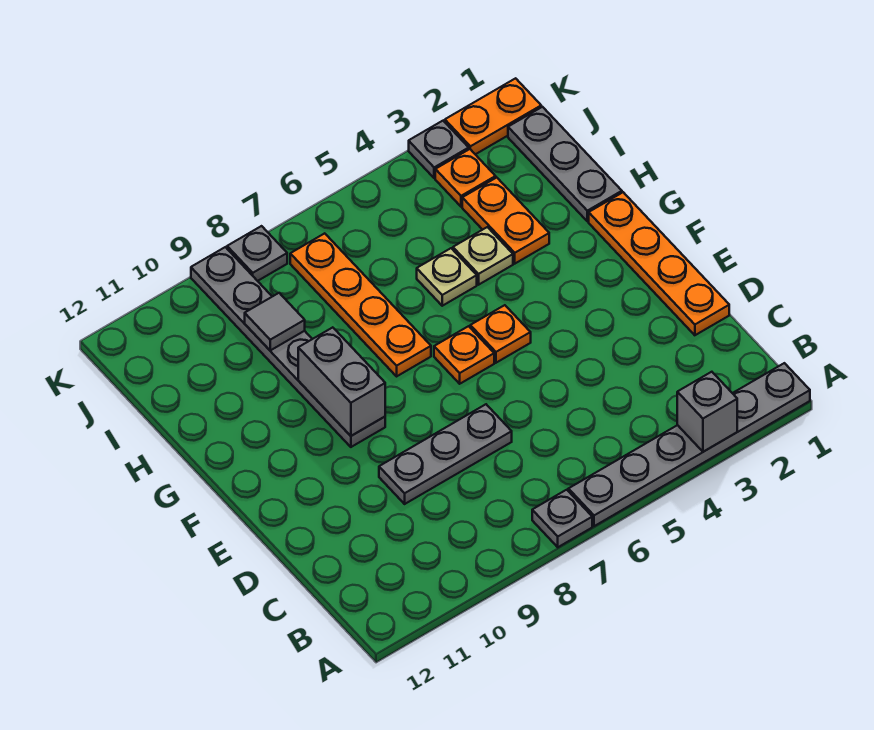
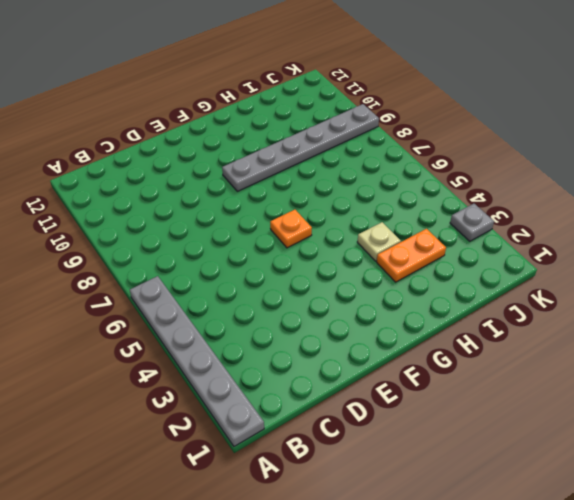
none -> grey 1x1 plate [532,490,592,547]
none -> orange 1x4 plate [589,192,729,335]
none -> grey 1x3 plate [379,404,512,504]

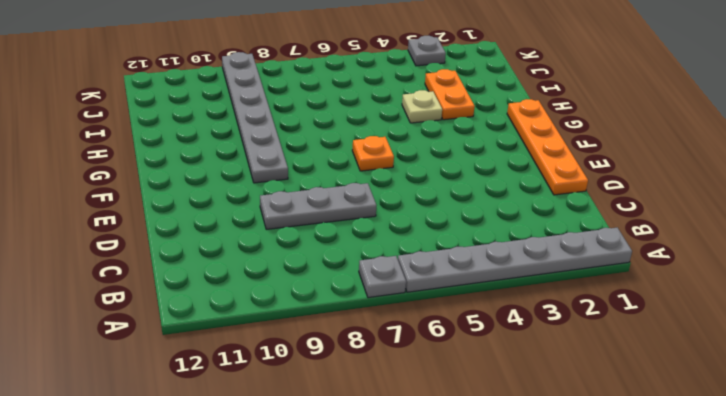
none -> orange 1x1 plate [470,305,531,363]
none -> orange 1x4 plate [290,233,431,376]
none -> grey 1x3 plate [508,107,622,221]

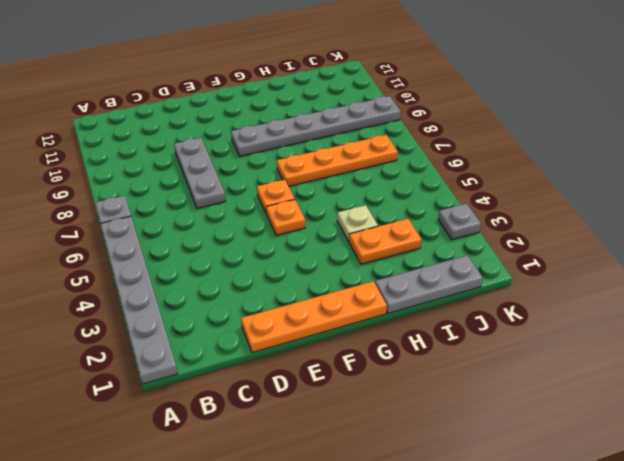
none -> tan 1x1 plate [417,248,477,306]
none -> orange 1x1 plate [435,149,496,207]
none -> orange 1x2 plate [445,78,541,154]

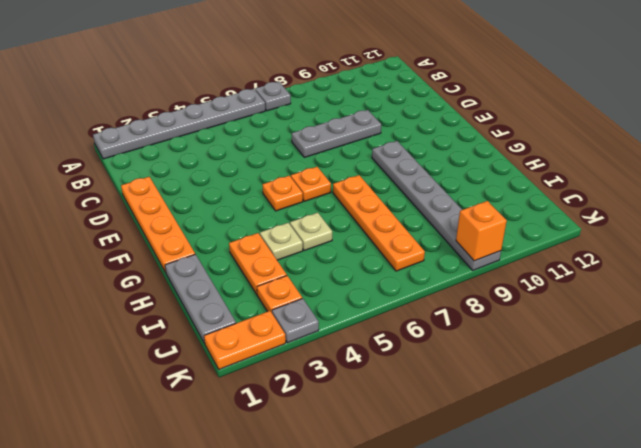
orange 1x1 brick [456,201,507,261] -> none
none -> grey 1x1 plate [227,226,287,281]
none -> grey 1x1 brick [677,372,737,452]
none -> grey 1x2 brick [298,327,385,436]

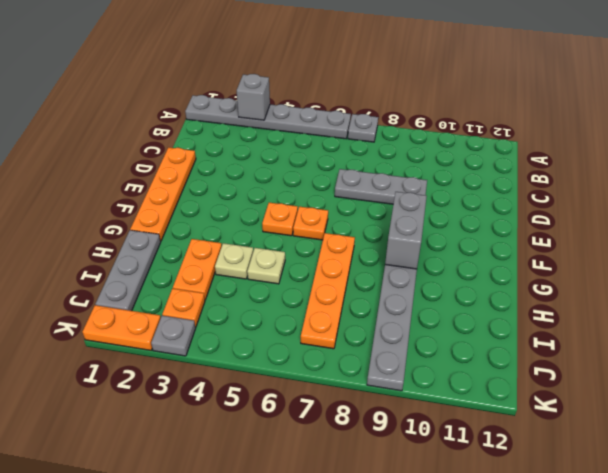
none -> grey 1x1 plate [227,226,287,281]
none -> grey 1x1 tile [245,293,305,350]

